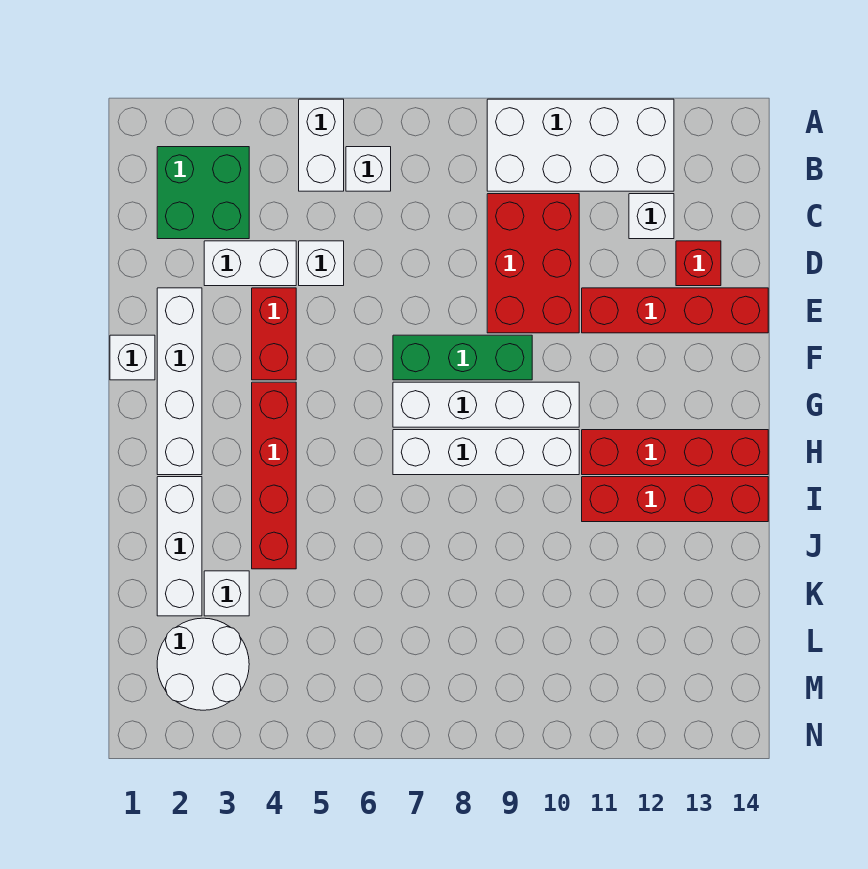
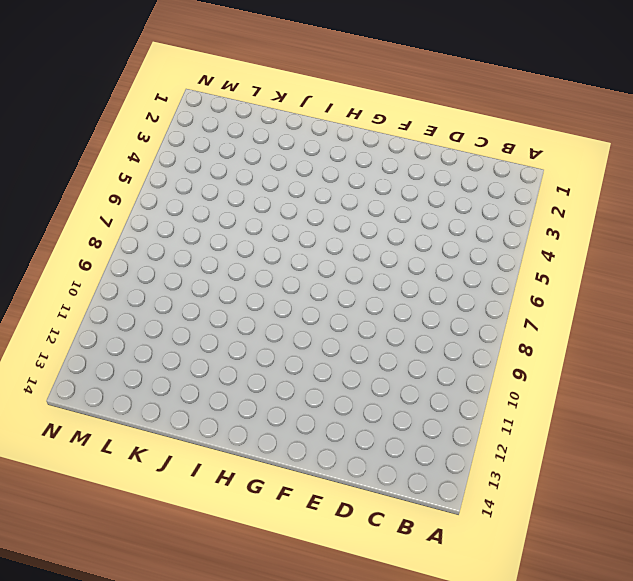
none -> white 1x2 brick [299,99,344,191]
none -> white 2x4 brick [487,99,674,191]
none -> green 2x2 brick [157,147,249,239]

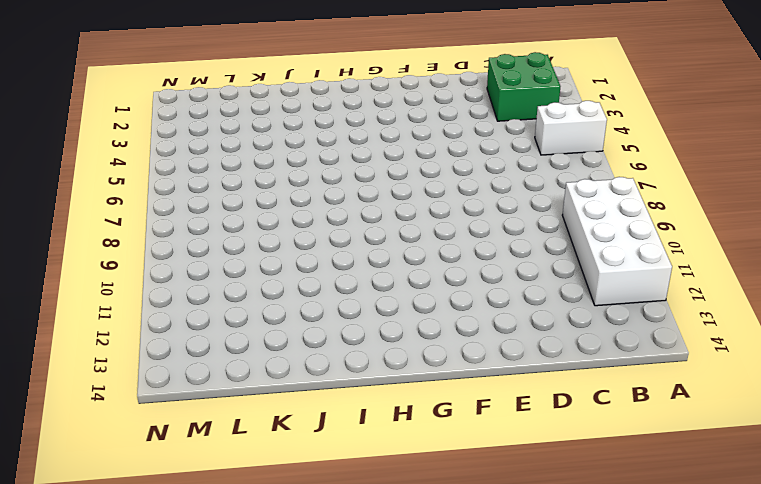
none -> white 1x1 brick [346,147,391,191]
none -> red 2x3 brick [487,194,579,333]
none -> white 1x1 brick [629,194,674,239]

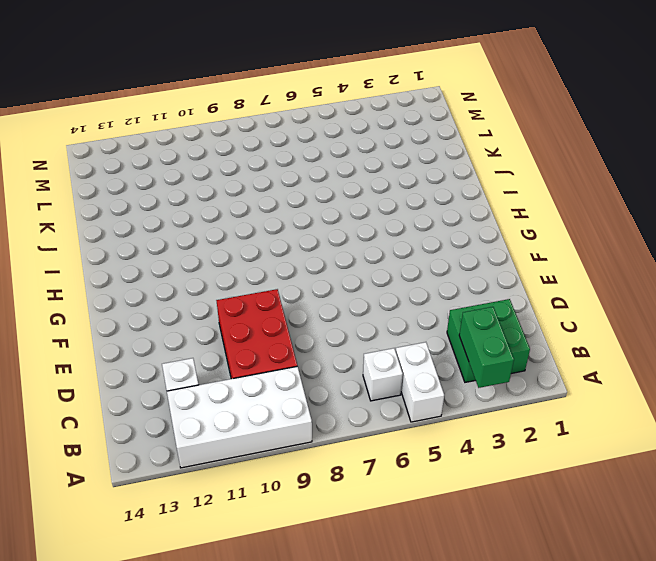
green 1x2 brick [459,307,514,388] -> none
none -> white 1x2 brick [204,241,296,286]
none -> white 1x1 brick [299,241,344,286]
none -> red 1x1 brick [676,241,721,286]

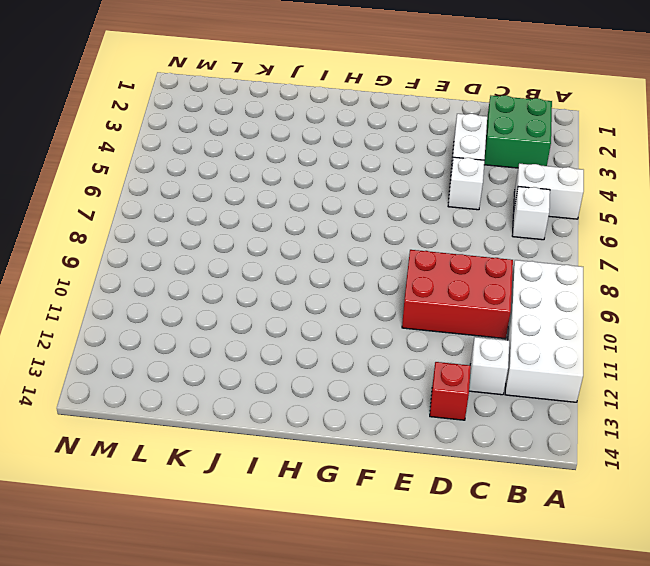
none -> white 1x4 brick [157,288,202,475]
none -> red 1x2 brick [252,288,296,380]
none -> red 1x4 brick [582,288,768,333]

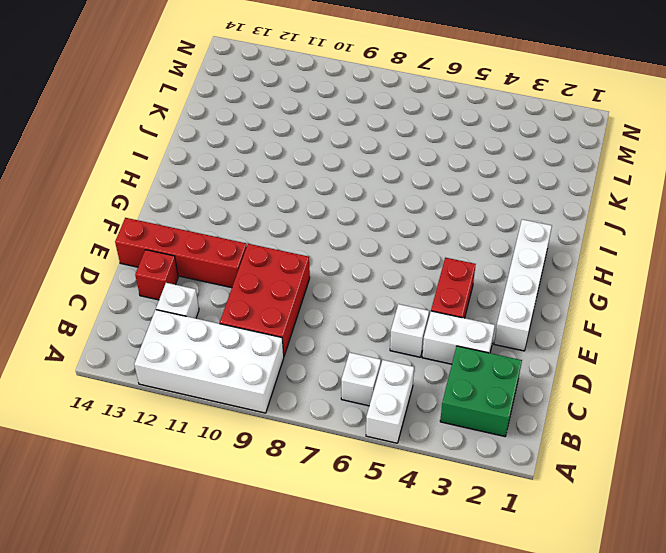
none -> white 1x1 brick [110,335,155,380]
none -> green 1x3 brick [393,335,532,380]
none -> red 1x4 brick [252,382,296,569]

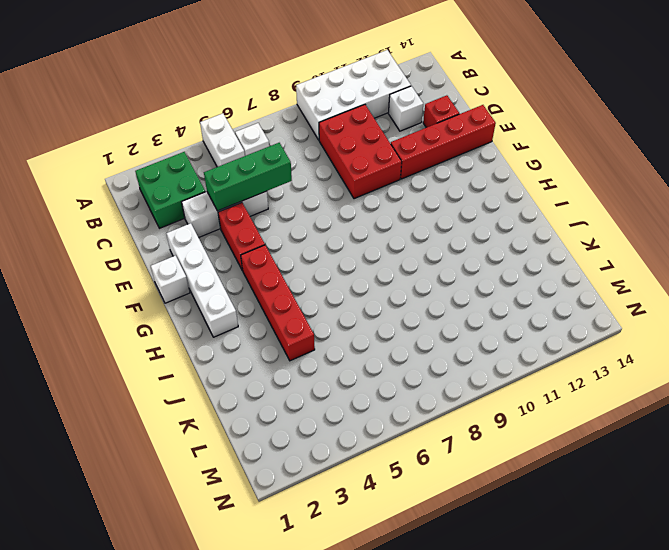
green 1x3 brick [204,143,292,211] -> green 1x3 brick moved to [393,335,532,380]
none -> white 1x4 brick [393,382,579,427]
none -> white 1x4 brick [393,430,579,475]
none -> red 1x4 brick [582,430,768,475]

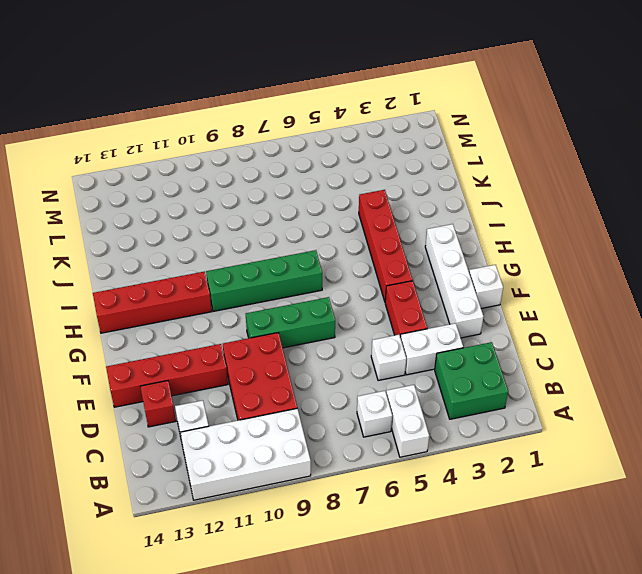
green 1x4 brick [206,250,322,311] -> white 1x4 brick [393,430,579,475]
none -> white 1x4 brick [393,382,579,427]
none -> white 1x3 brick [157,477,202,616]
none -> red 1x4 brick [582,477,768,522]

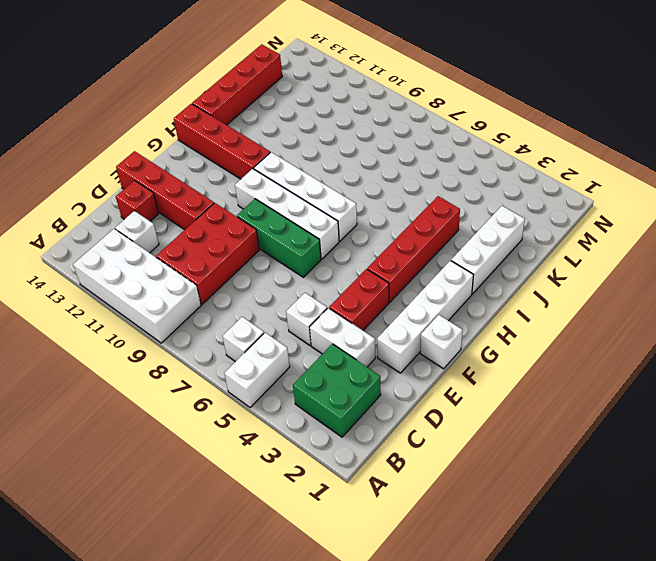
red 1x4 brick [192,44,282,125] -> red 1x4 brick turned to [582,477,768,522]
none -> white 1x1 brick [204,571,249,616]
none -> white 2x2 round brick [157,618,249,710]

